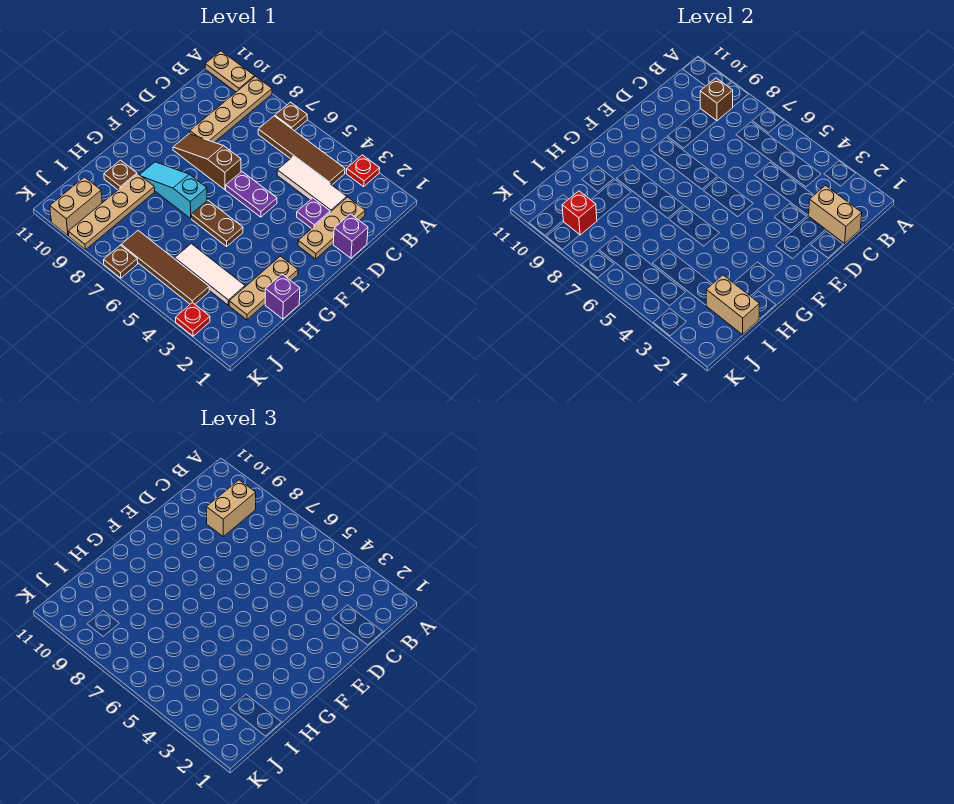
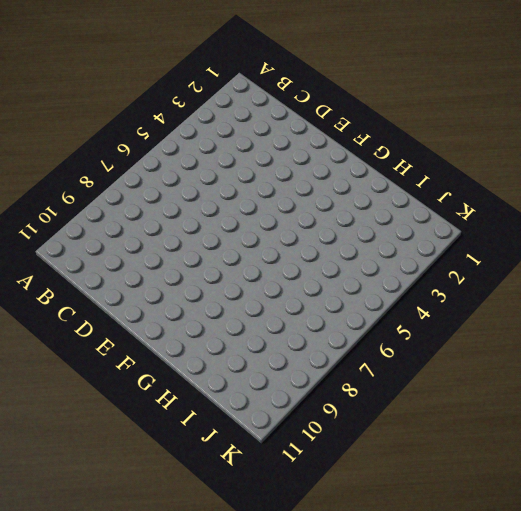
none -> red 1x1 plate [346,155,380,186]
none -> brown 1x1 plate [275,102,307,131]
none -> tan 1x4 plate [190,76,272,142]

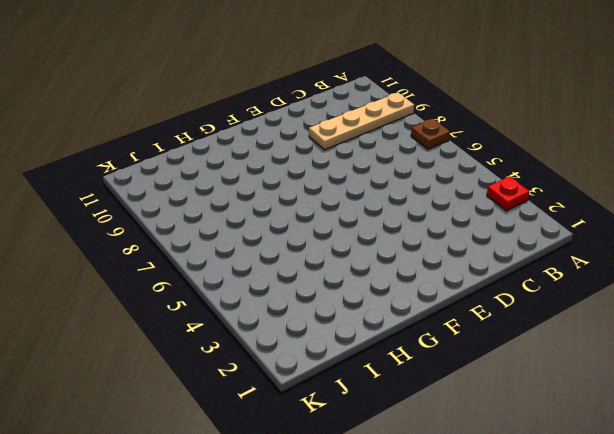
none -> tan 1x2 plate [205,51,255,92]
none -> brown 1x4 tile [258,116,345,185]
none -> tan 1x3 plate [298,197,365,259]

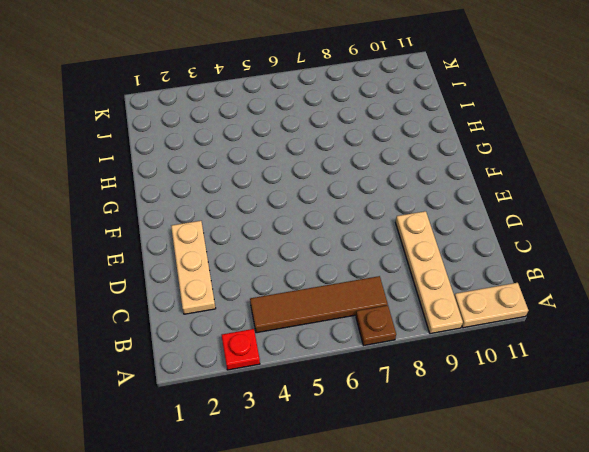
none -> white 1x3 tile [277,157,347,212]
none -> purple 1x1 brick [333,214,368,258]
none -> purple 1x1 plate [297,198,330,229]

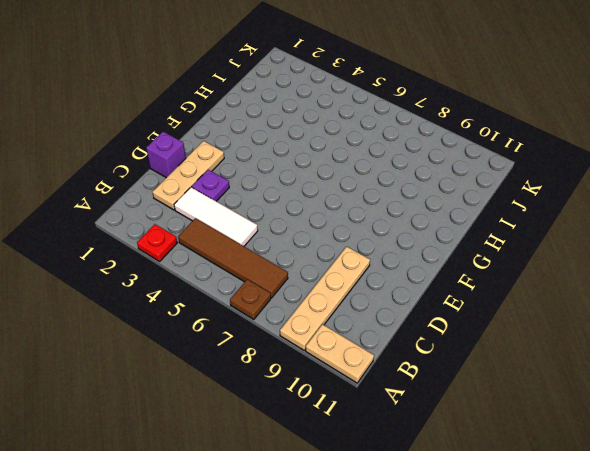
none -> purple 1x2 plate [226,172,277,217]
none -> brown 1x3 slope [173,134,241,190]
none -> tan 1x3 plate [229,256,298,320]

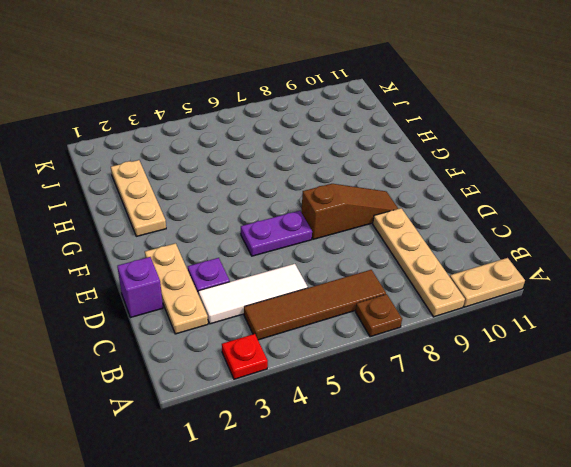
none -> brown 1x2 plate [192,200,243,246]
none -> cyan 1x3 slope [140,162,207,219]
none -> purple 1x1 brick [265,274,300,319]

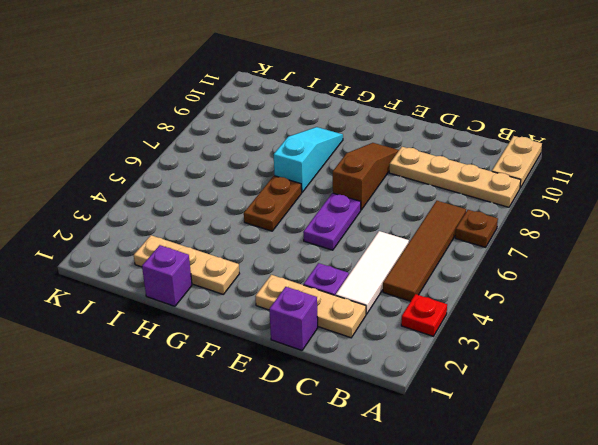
none -> tan 1x4 plate [68,174,155,250]
none -> brown 1x1 plate [104,160,137,190]
none -> white 1x3 tile [175,244,245,305]

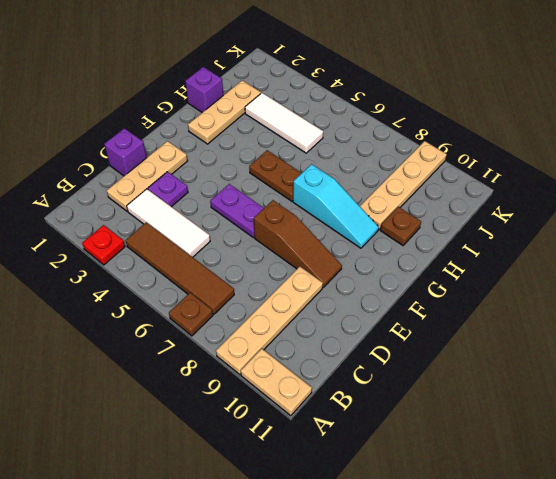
none -> brown 1x4 tile [121,231,209,304]
none -> tan 1x2 brick [50,177,102,236]
none -> red 1x1 plate [176,302,210,336]

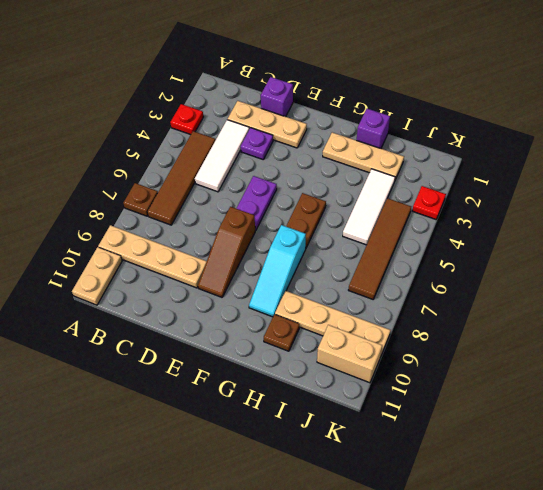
none -> brown 1x1 plate [104,245,138,278]
none -> brown 1x1 brick [700,78,733,121]
none -> tan 1x2 brick [809,185,862,243]

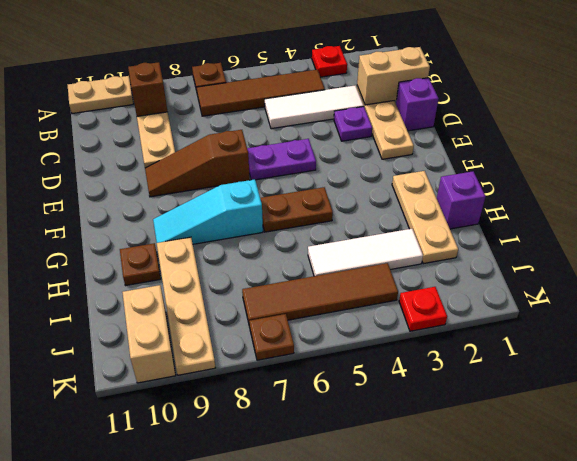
none -> tan 1x2 brick [706,275,759,335]
none -> red 1x1 brick [562,191,597,235]
none -> tan 1x2 brick [206,480,256,536]

